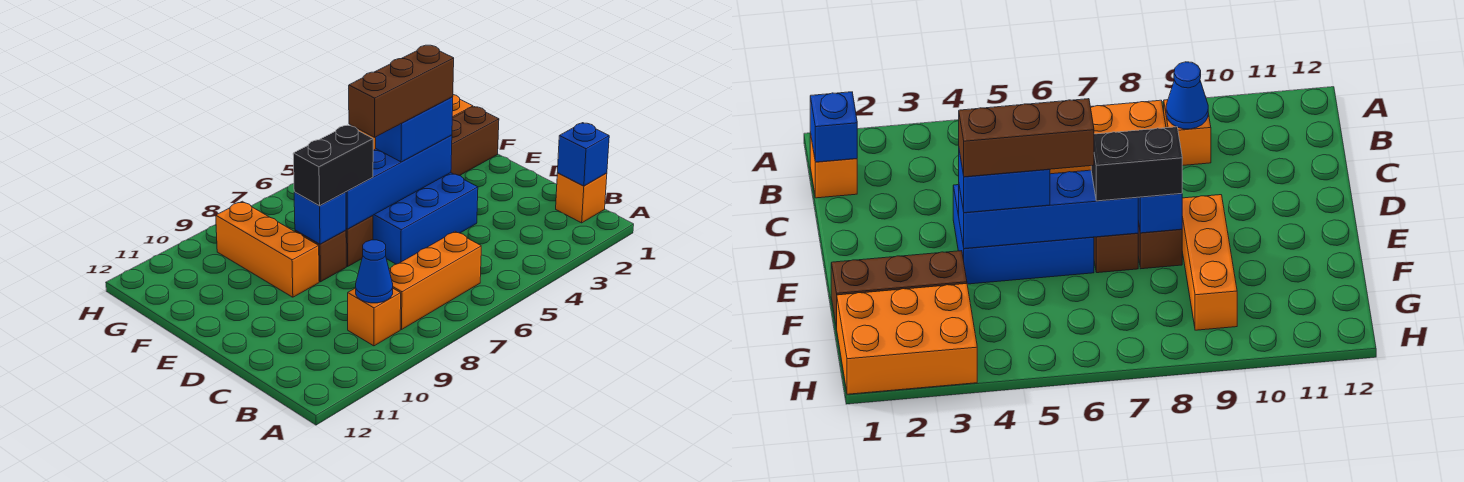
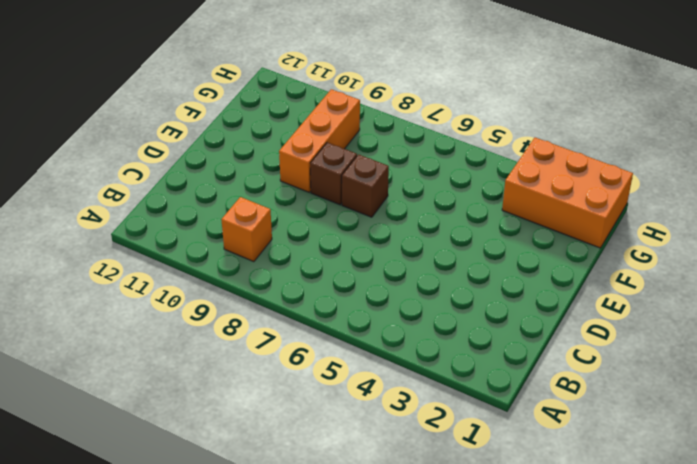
none -> orange 1x1 brick [556,173,607,223]
none -> orange 1x3 brick [389,232,481,329]
none -> blue 2x3 brick [373,173,478,264]

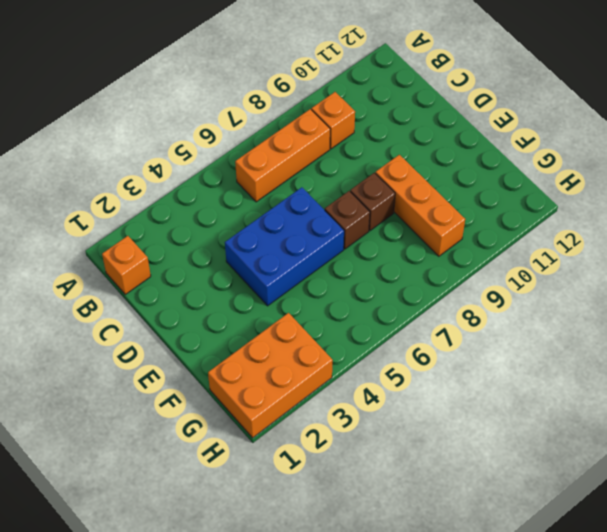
none -> brown 1x3 brick [451,107,499,176]
none -> blue 1x1 brick [557,123,609,186]
none -> blue 1x1 cone [356,240,393,303]

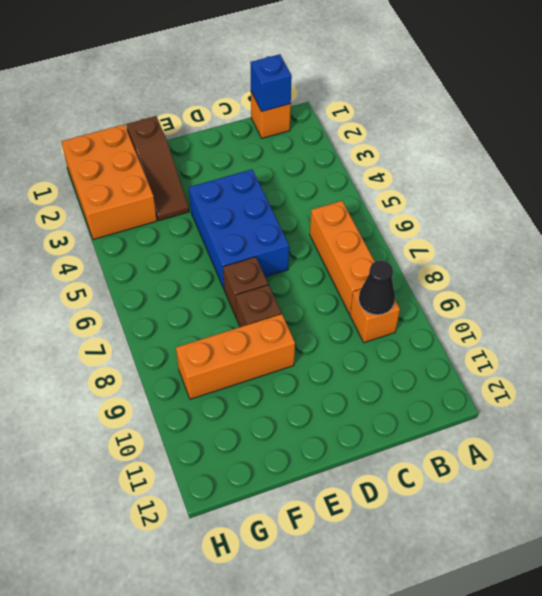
black 1x1 cone [359,260,395,315] -> blue 1x1 cone [356,240,393,303]
brown 1x3 slope [126,116,189,221] -> brown 1x3 brick [451,107,499,176]
none -> blue 1x4 brick [346,135,452,229]
none -> blue 1x1 brick [294,192,346,244]
none -> blue 1x2 brick [376,97,453,162]

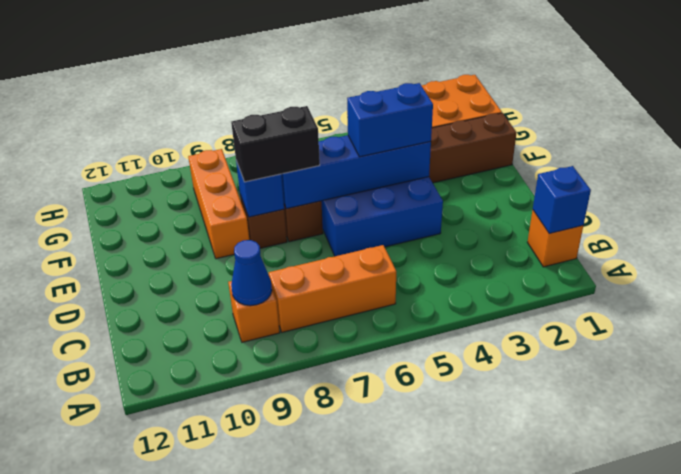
none -> brown 1x3 brick [349,45,454,137]

